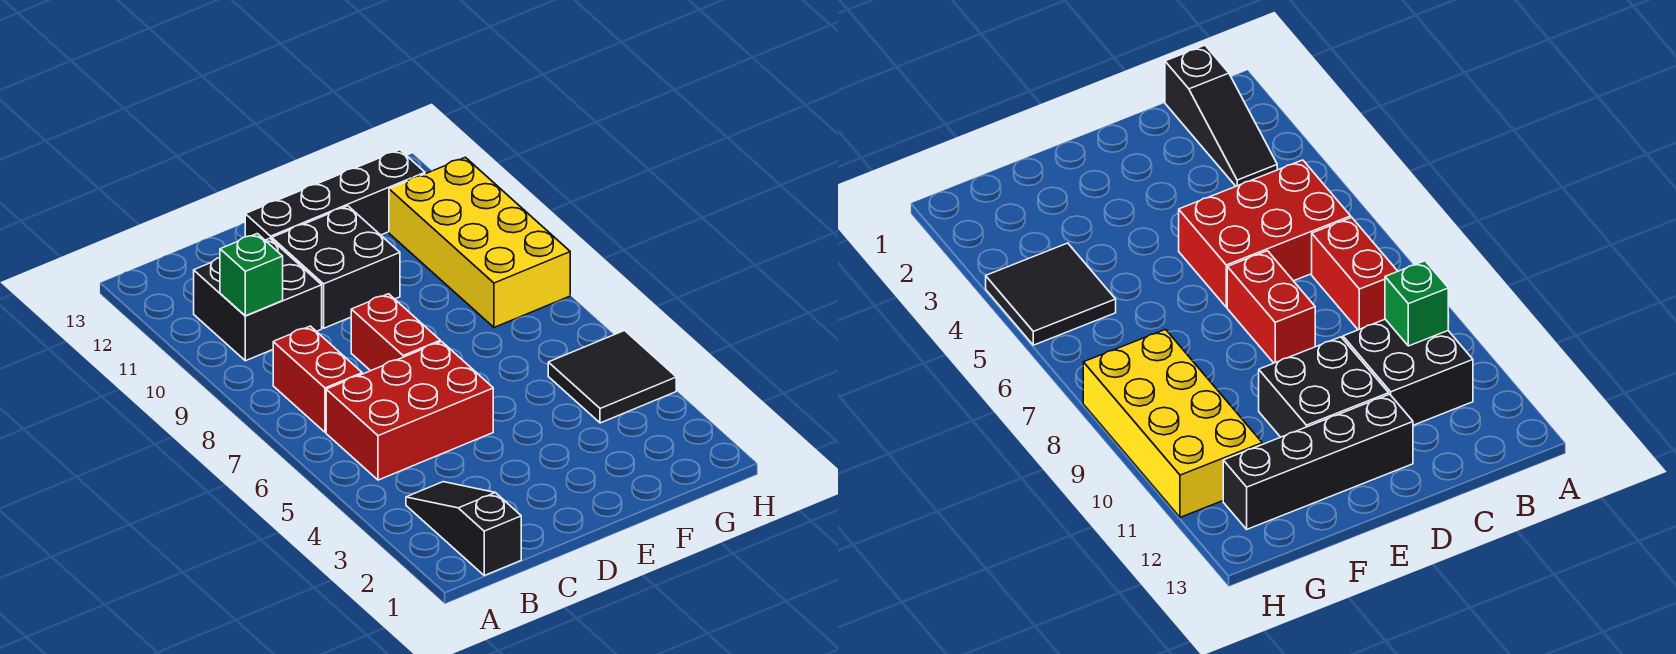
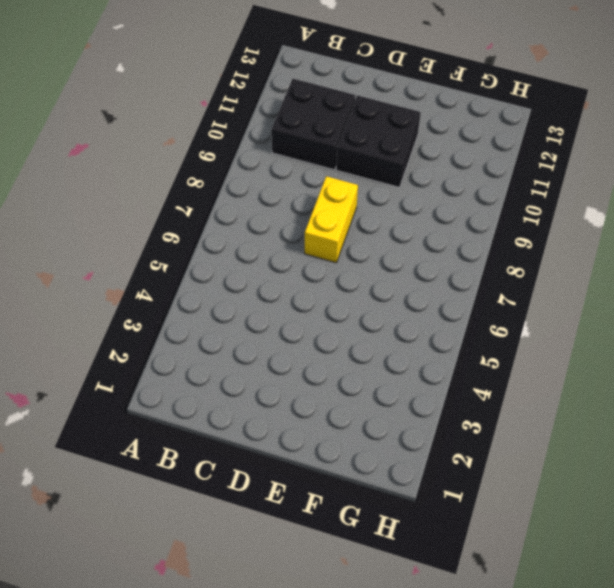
yellow 1x2 brick [305,176,358,263] -> red 1x2 brick [351,294,440,371]
none -> black 1x3 slope [406,482,521,575]
none -> red 2x3 brick [326,342,493,480]

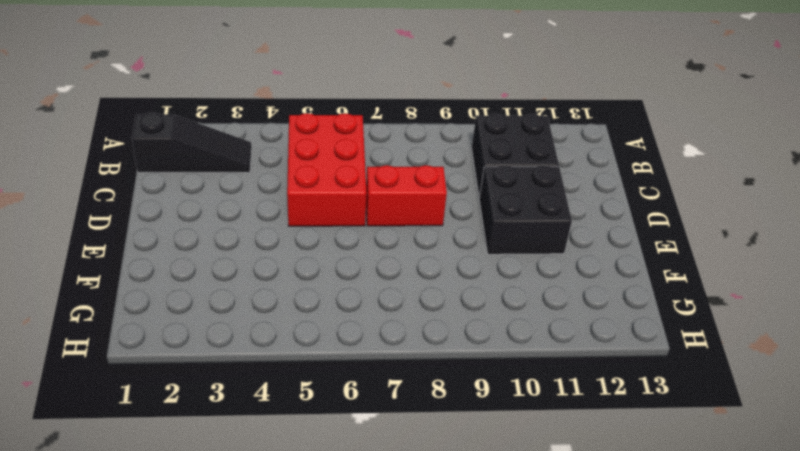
none -> red 1x2 brick [273,326,362,432]
none -> black 1x4 brick [245,150,425,240]

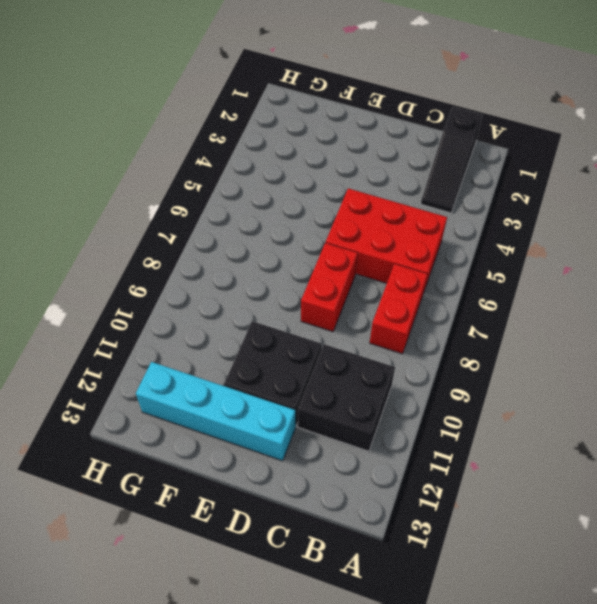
cyan 1x4 brick [136,362,296,461] -> black 1x4 brick [245,150,425,240]
none -> black 2x2 tile [548,331,676,423]
none -> yellow 2x4 brick [389,157,570,327]

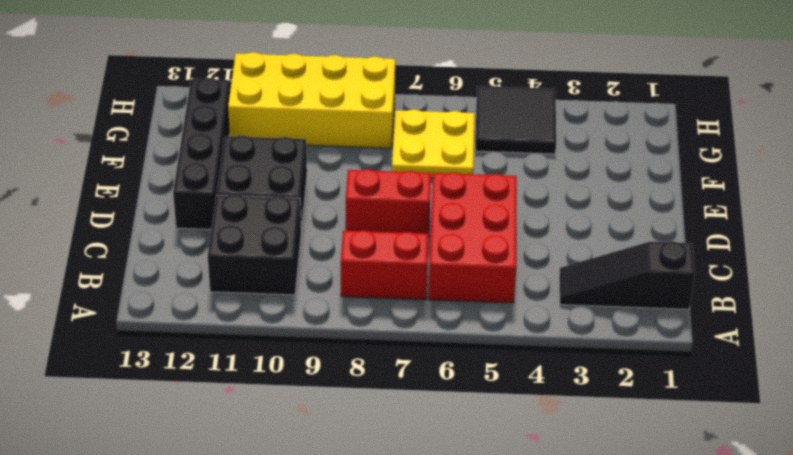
yellow 2x2 plate [392,109,475,178] -> none
none -> green 1x1 brick [220,234,283,316]

